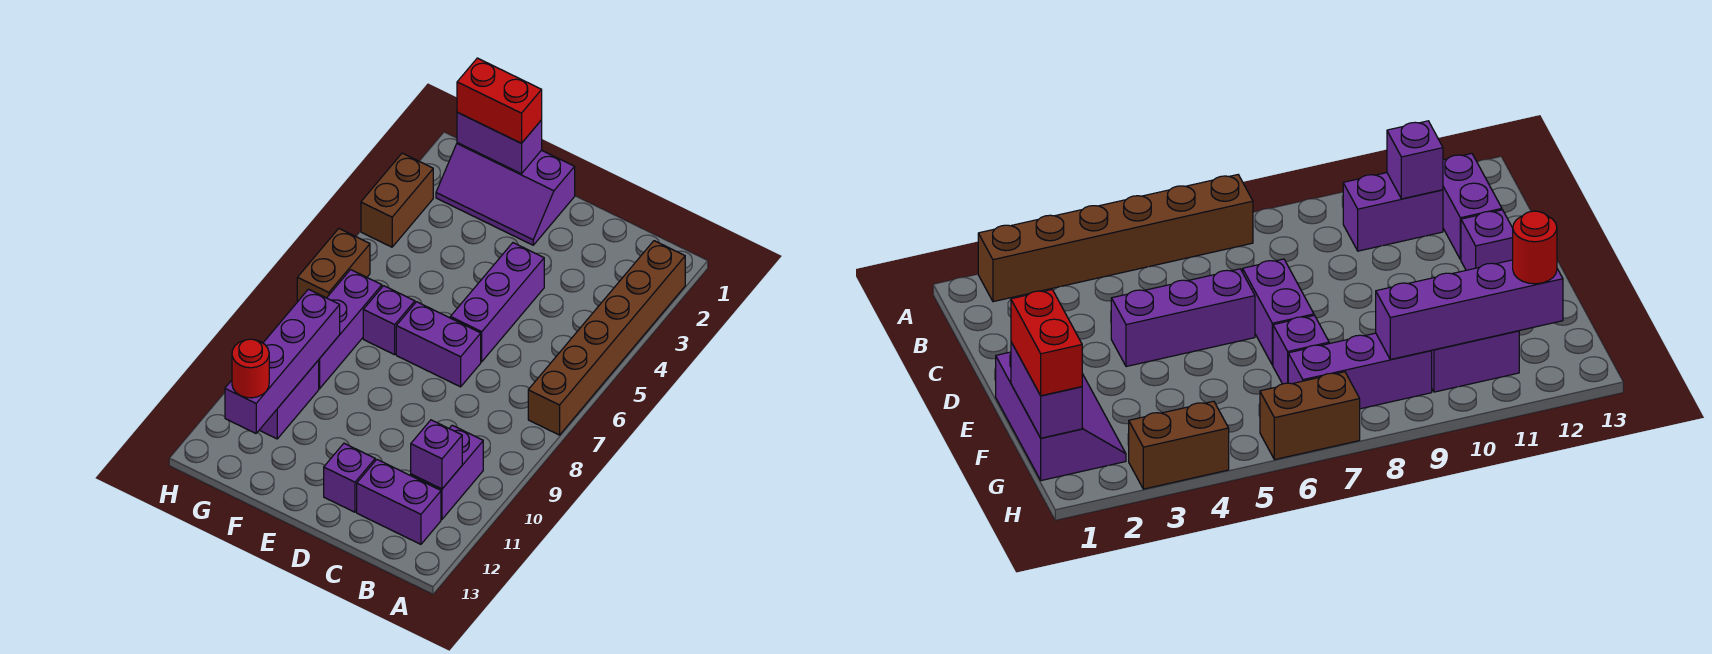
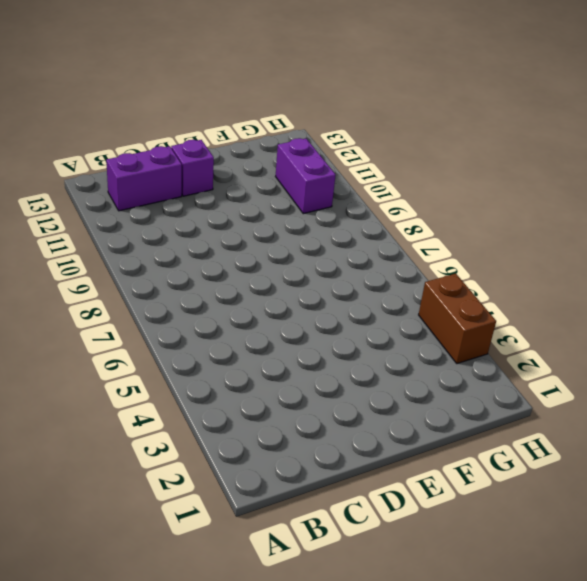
none -> brown 1x6 brick [528,241,685,435]
none -> purple 1x2 brick [411,425,483,519]
none -> purple 1x3 brick [450,243,544,362]

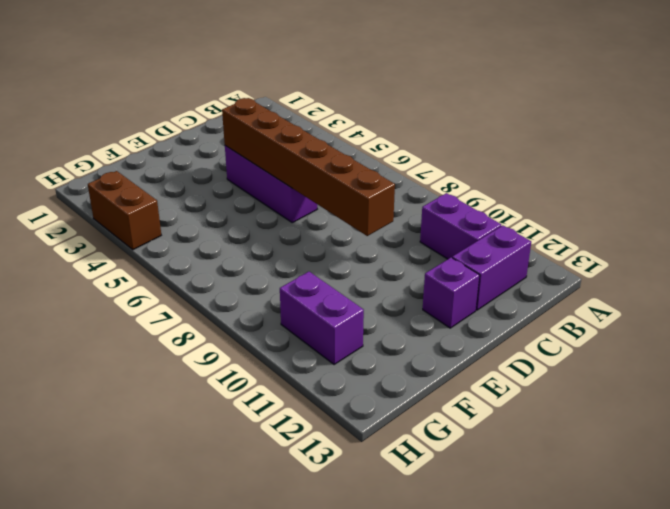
brown 1x6 brick [222,98,395,236] -> brown 1x6 brick moved to [528,241,685,435]
none -> purple 1x2 brick [396,302,481,387]
none -> purple 2x3 slope [436,143,575,245]
none -> purple 1x1 brick [363,286,415,355]

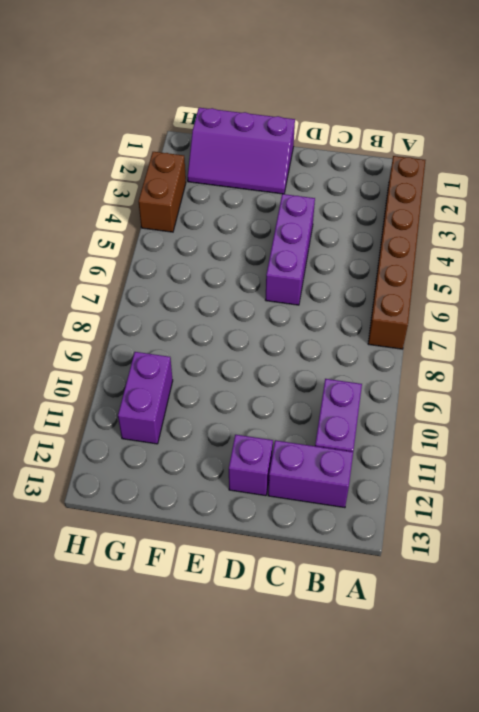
none -> purple 1x2 brick [396,302,481,387]
none -> purple 1x1 brick [363,286,415,355]
none -> purple 1x3 brick [319,270,382,389]

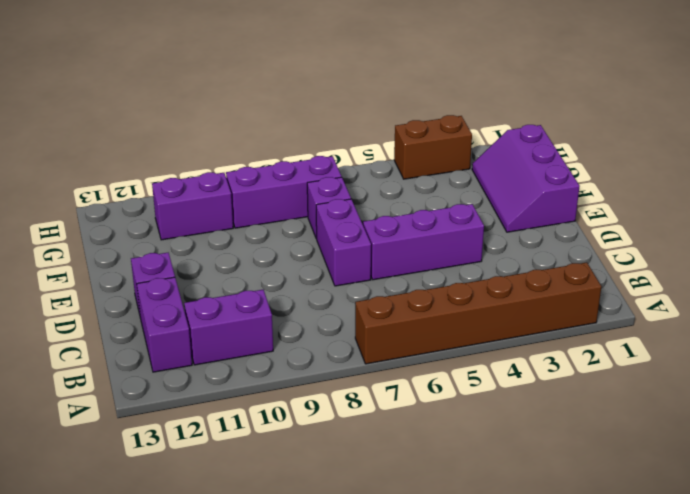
none -> brown 1x2 brick [297,229,370,302]
none -> purple 1x1 brick [411,420,462,489]
none -> purple 1x2 brick [457,112,542,174]

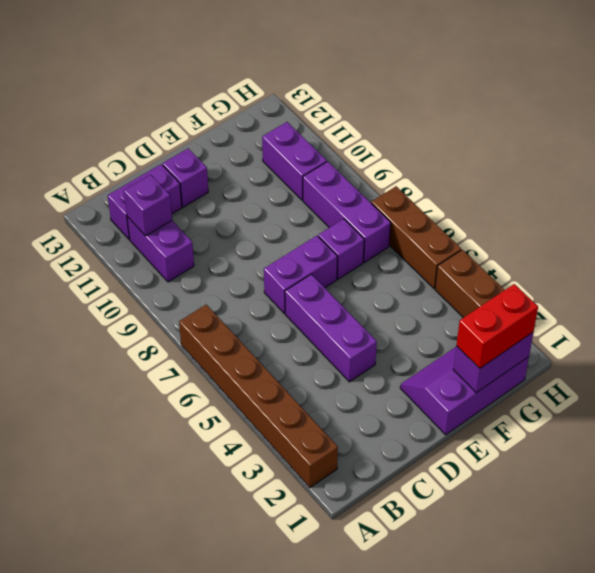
brown 1x3 brick [371,186,461,289] -> brown 1x2 brick [297,229,370,302]
none -> purple 1x4 brick [225,289,340,433]
none -> red 1x1 round brick [232,339,269,398]

